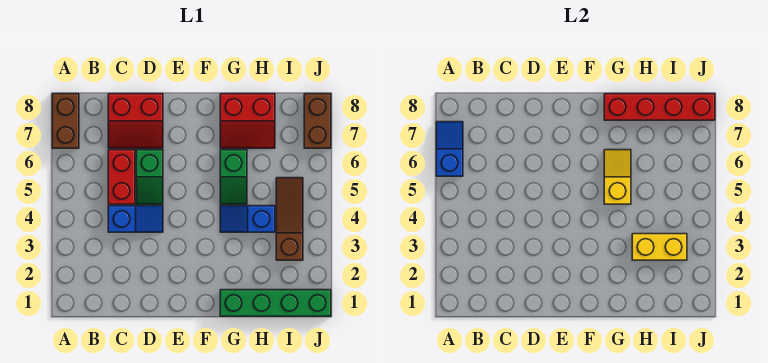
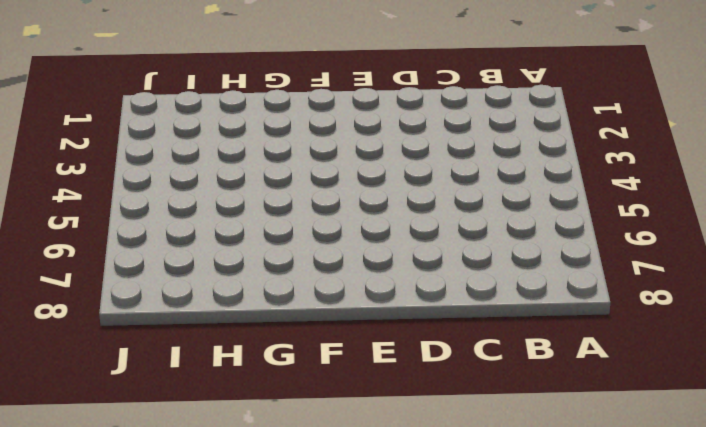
none -> brown 1x2 brick [52,94,79,148]
none -> blue 1x2 slope [108,206,163,232]
none -> red 1x2 brick [108,150,135,204]

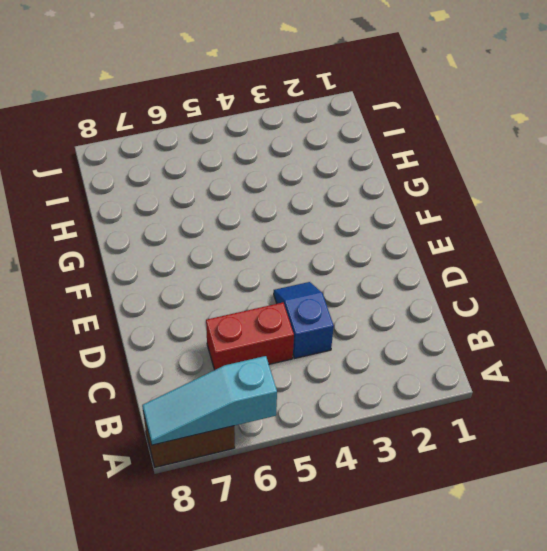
cyan 1x3 slope [142,356,277,445] -> blue 1x2 slope [436,122,463,176]
none -> red 2x2 slope [108,94,163,148]
none -> green 1x2 slope [136,150,163,204]
none -> green 1x4 brick [220,290,331,316]

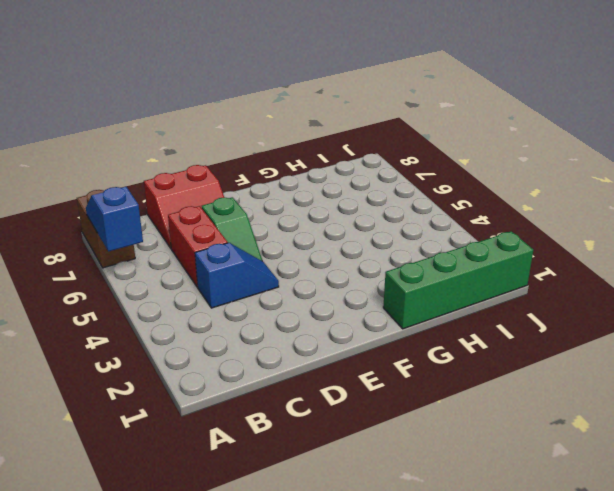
none -> blue 1x2 slope [220,206,275,232]
none -> green 1x2 slope [220,150,247,204]
none -> red 2x2 slope [220,94,275,148]

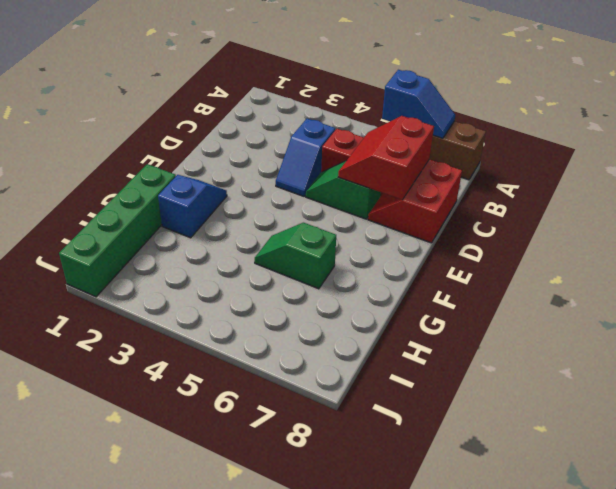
red 2x2 slope [338,116,434,200] -> red 2x2 slope moved to [220,94,275,148]
blue 1x2 slope [158,175,227,238] -> blue 1x2 slope moved to [220,206,275,232]
none -> brown 1x3 slope [276,178,303,260]
none -> brown 1x2 brick [304,94,331,148]
none -> yellow 1x2 slope [604,150,631,204]

